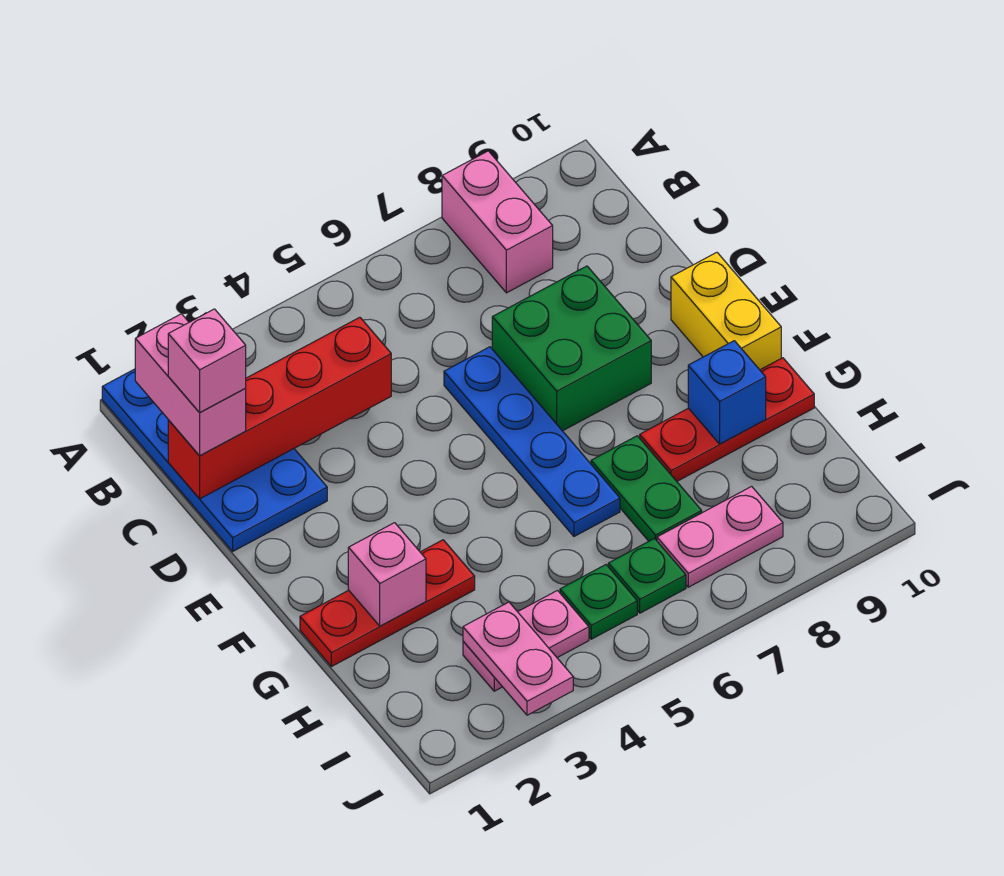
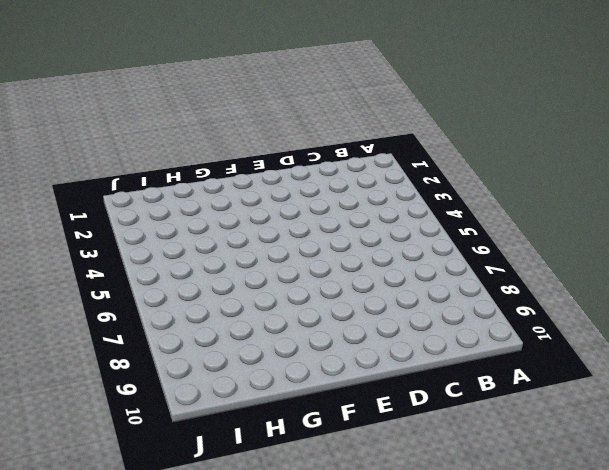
none -> blue 2x4 plate [102,369,327,551]
none -> pink 1x2 brick [442,151,553,293]
none -> blue 1x4 plate [444,347,620,537]

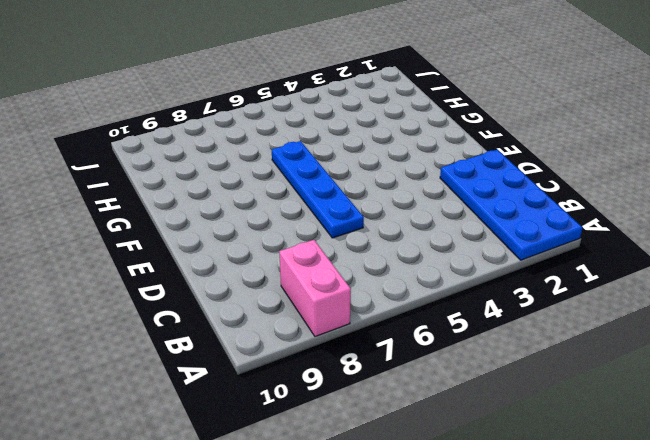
none -> green 2x2 brick [492,266,651,431]
none -> yellow 1x2 brick [671,252,781,370]
none -> red 1x3 plate [300,540,475,667]

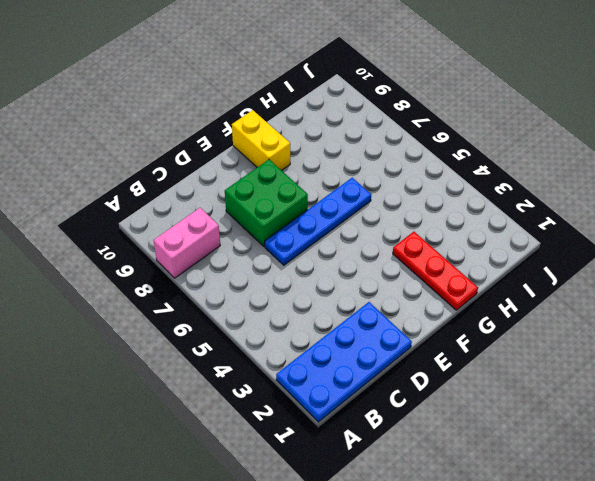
yellow 1x2 brick [232,110,290,171] -> yellow 1x2 brick turned to [671,252,781,370]
none -> green 1x2 plate [591,436,702,541]
none -> red 1x3 plate [640,358,814,481]
none -> pink 1x2 plate [463,591,589,691]

